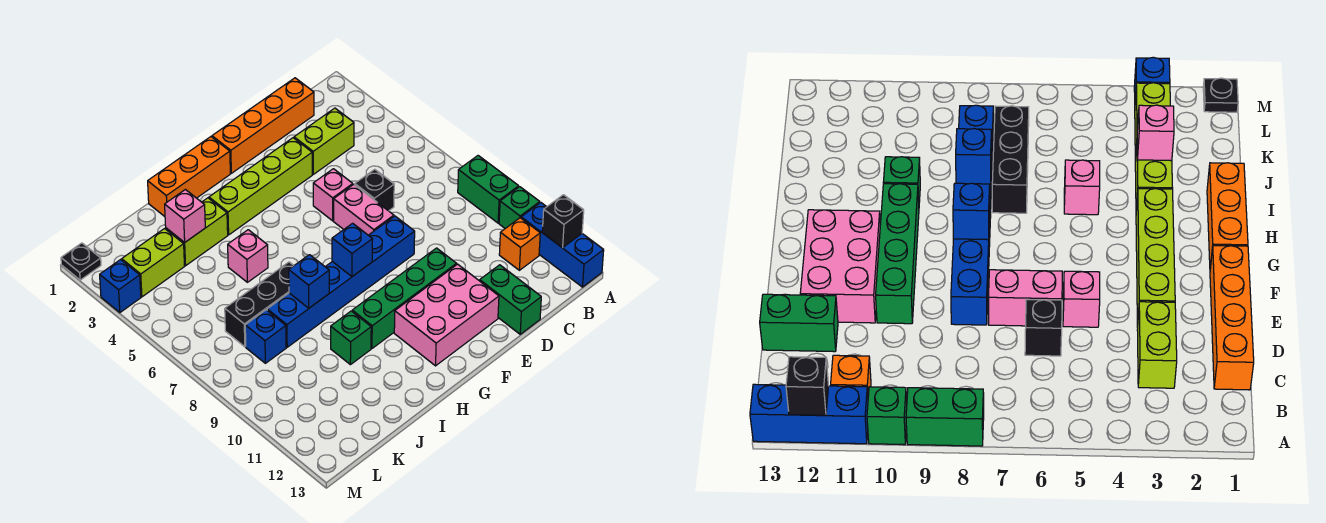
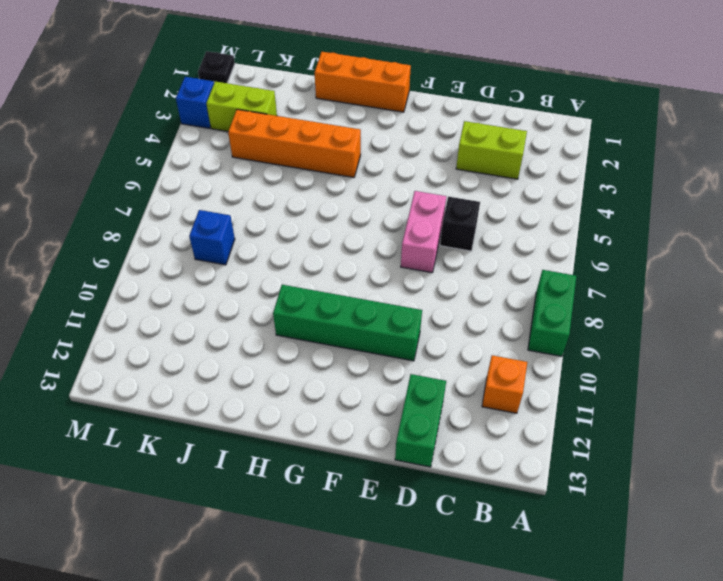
orange 1x4 brick [228,109,361,177] -> orange 1x4 brick moved to [212,78,314,173]
none -> green 1x1 brick [499,187,540,228]
none -> blue 1x3 brick [521,203,604,287]
none -> lime 1x4 brick [209,138,312,235]

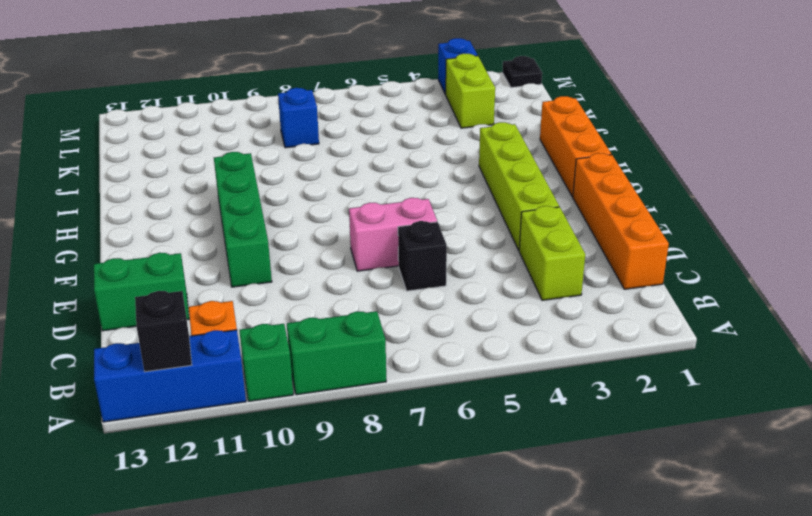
none -> pink 1x1 brick [313,169,353,221]
none -> blue 1x6 brick [267,216,415,347]
none -> pink 2x3 brick [394,264,499,366]

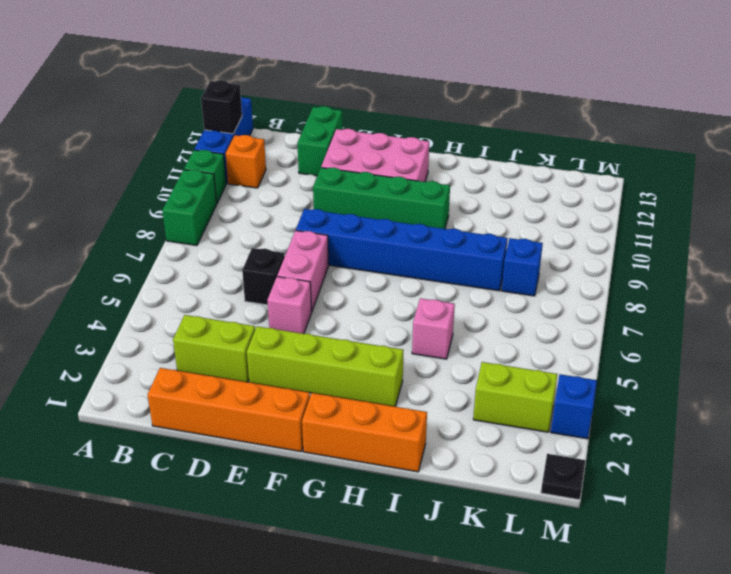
none -> lime 1x2 brick [166,198,228,266]
none -> black 1x3 brick [225,262,294,347]
none -> green 1x1 brick [331,311,371,365]

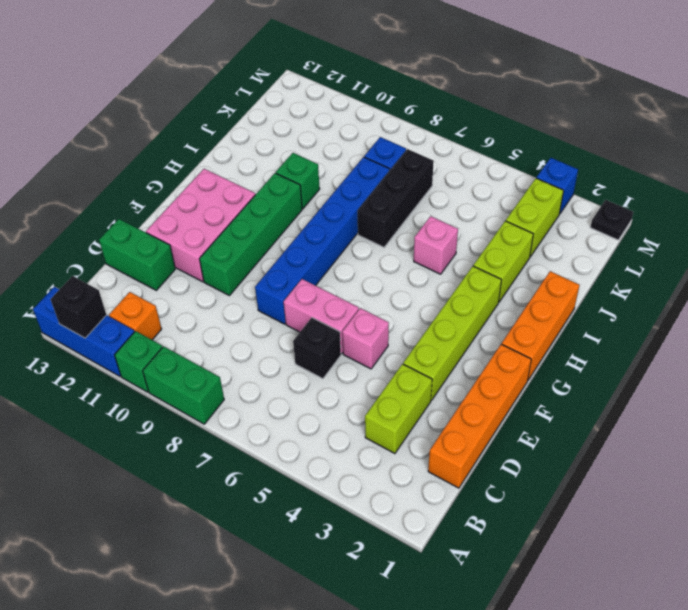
none -> blue 1x1 brick [332,223,373,277]
none -> blue 1x1 brick [289,255,329,308]
none -> pink 1x1 brick [165,190,205,243]

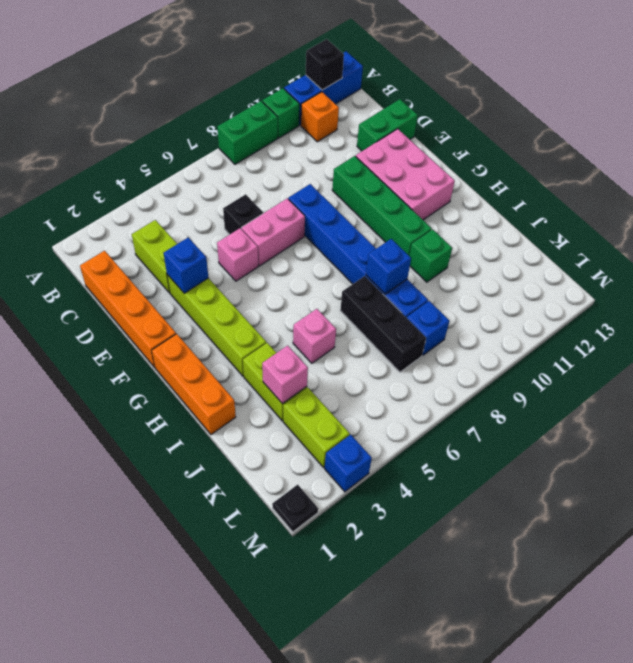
blue 1x1 brick [164,238,208,293] -> blue 1x1 brick moved to [332,223,373,277]

